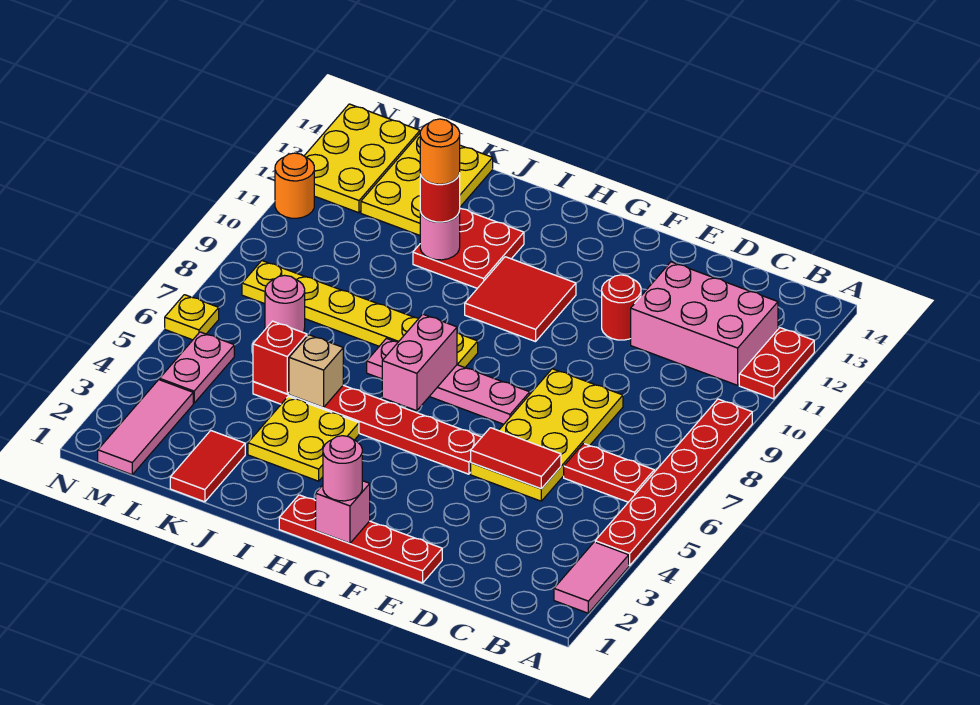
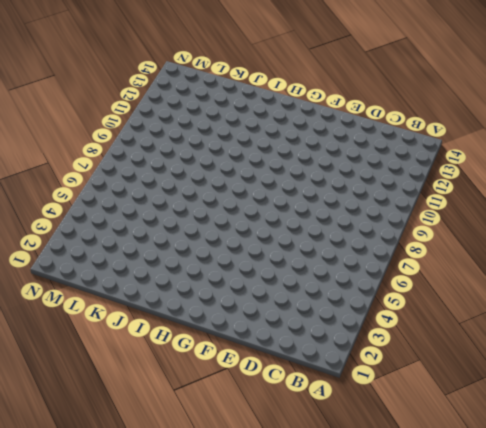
none -> pink 1x2 tile [554,542,629,613]
none -> red 1x6 plate [595,399,752,566]
none -> red 1x2 plate [739,328,814,399]
none -> red 1x2 plate [564,443,654,502]

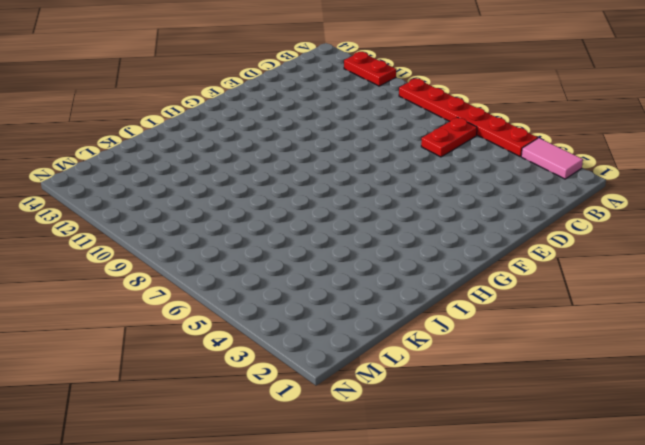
none -> pink 2x3 brick [631,262,778,385]
none -> yellow 2x4 plate [471,369,623,501]
none -> red 1x4 plate [279,495,442,583]
none -> red 1x1 round brick [602,275,641,340]

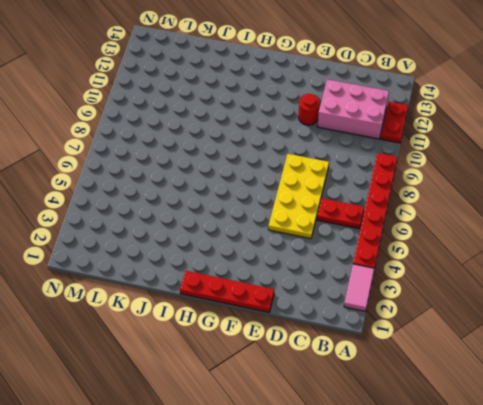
none -> red 1x6 plate [253,381,482,474]
none -> pink 1x4 plate [367,338,530,424]
none -> red 2x2 tile [465,257,576,342]
none -> yellow 1x6 plate [242,261,478,367]

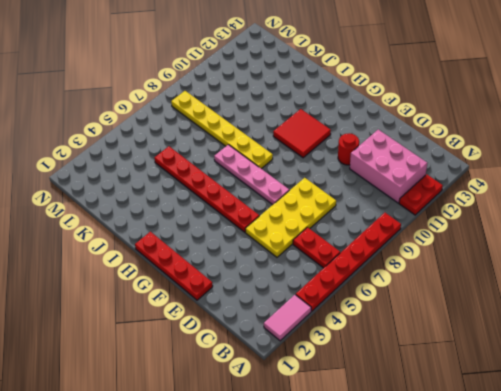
none -> yellow 2x2 plate [248,396,359,481]
none -> red 2x2 plate [413,209,524,288]
none -> red 1x2 tile [170,431,245,502]
none -> yellow 2x3 plate [361,134,493,235]

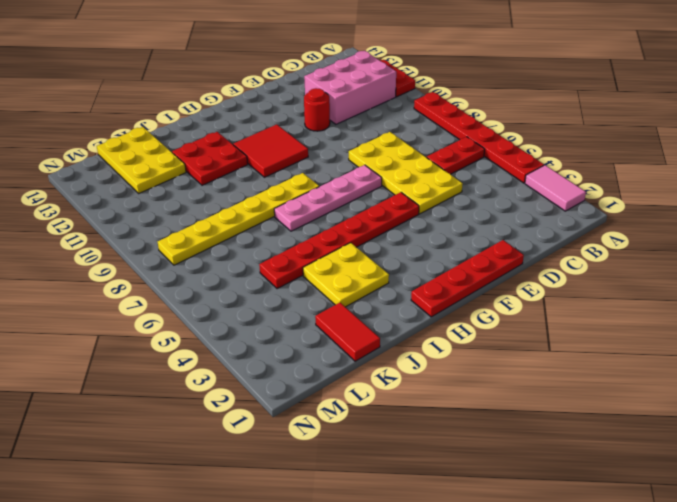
none -> pink 1x1 round brick [265,275,305,332]
none -> pink 1x3 tile [98,380,193,475]
none -> pink 1x2 plate [160,332,234,403]
none -> yellow 2x3 plate [305,104,420,213]

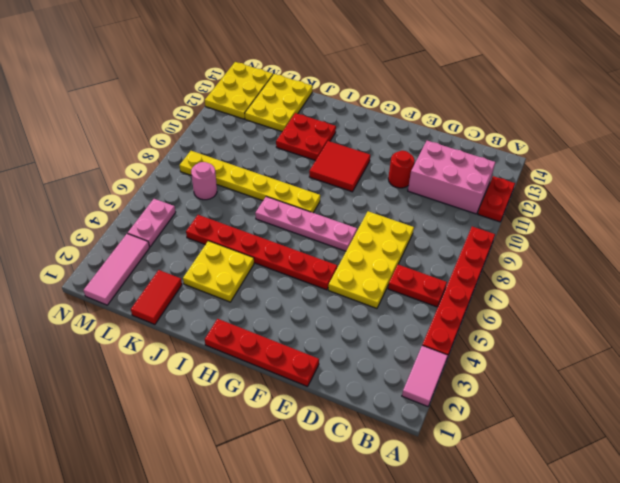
none -> yellow 1x1 plate [165,295,219,340]
none -> orange 1x1 round brick [275,153,314,218]
none -> red 1x2 tile [471,428,561,489]
none -> pink 1x1 brick [316,481,370,543]

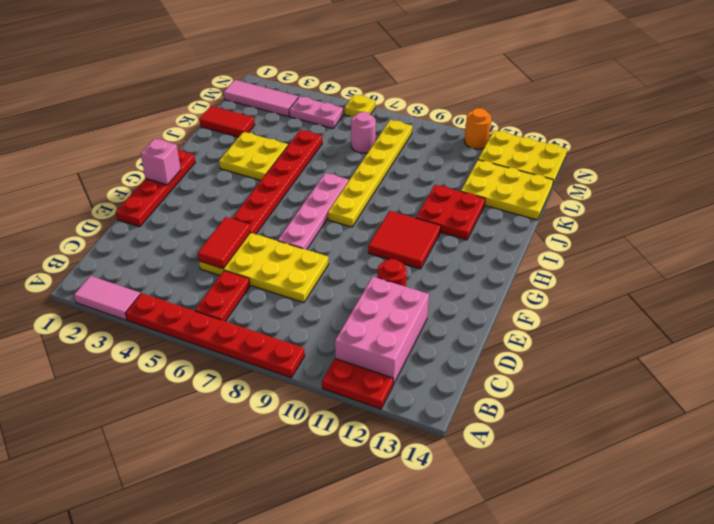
none -> pink 1x2 brick [382,314,457,411]
none -> tan 1x1 brick [289,335,343,407]
none -> pink 1x1 round brick [420,211,460,260]
none -> red 1x1 brick [253,321,307,394]

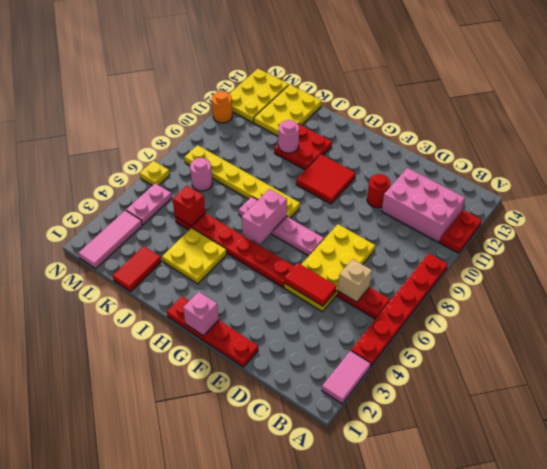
tan 1x1 brick [338,259,372,302] -> tan 1x1 brick moved to [289,335,343,407]
none -> pink 1x1 round brick [323,436,362,501]
none -> red 1x1 round brick [420,173,460,222]
none -> orange 1x1 round brick [420,119,460,184]

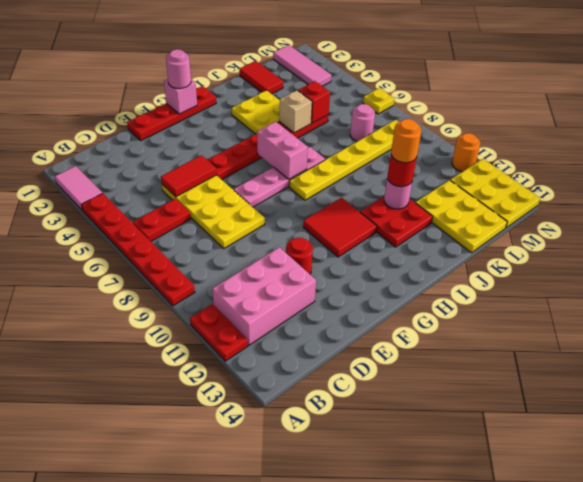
none -> pink 1x2 plate [160,332,234,403]

